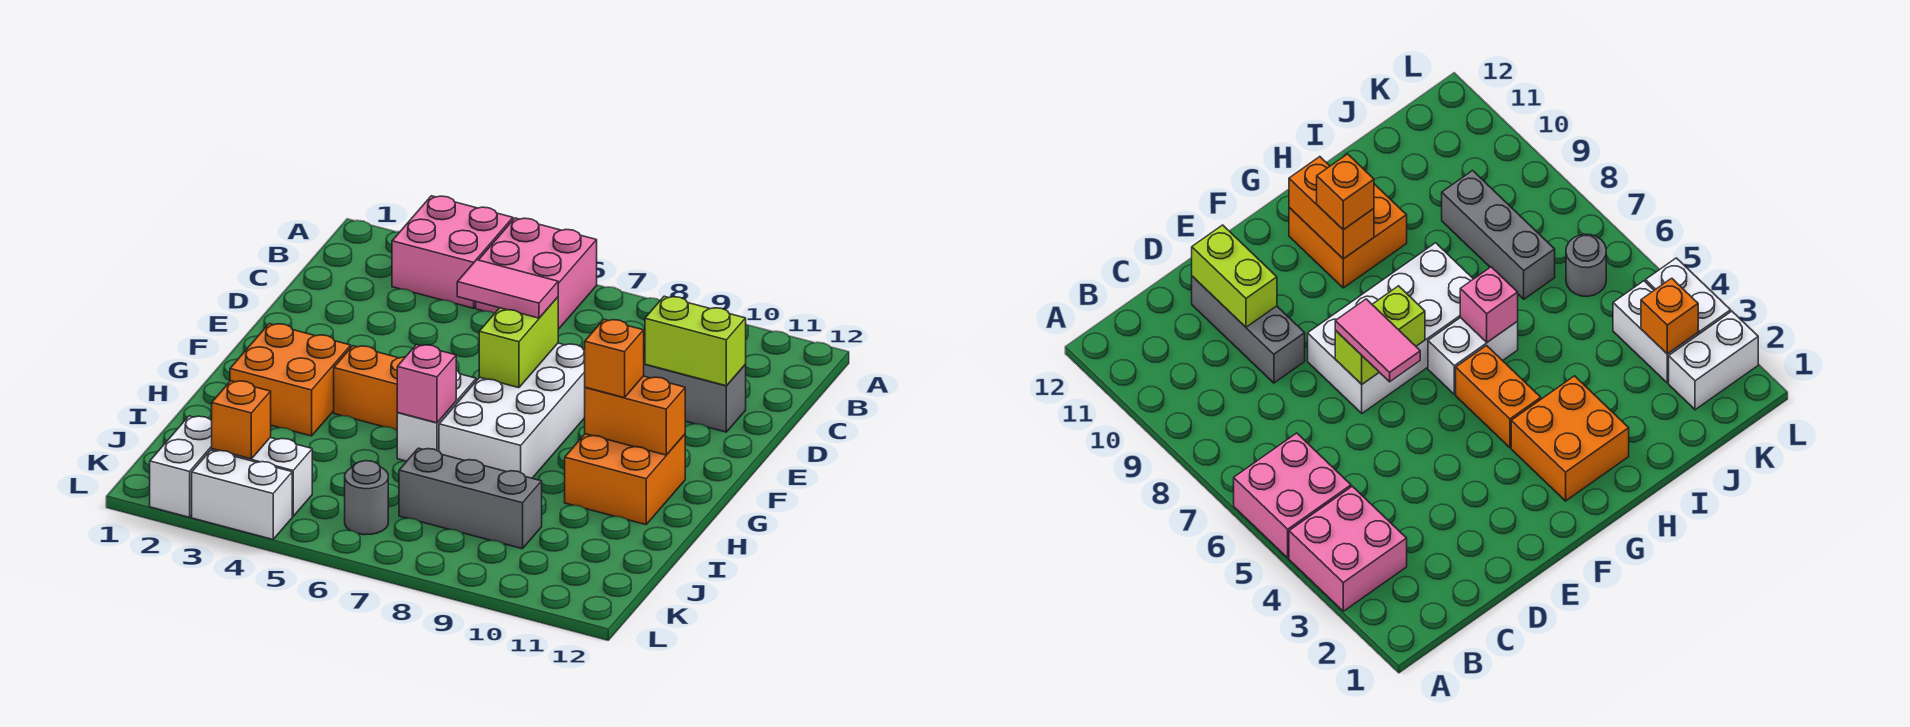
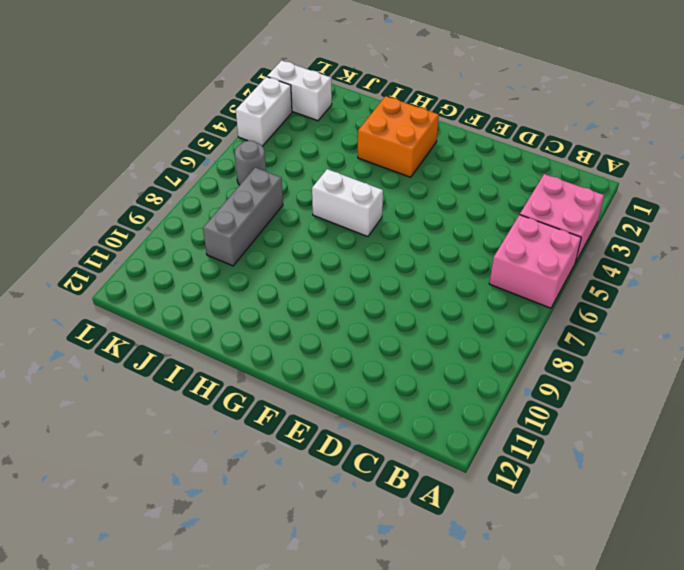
none -> grey 1x3 brick [644,336,746,432]
none -> white 2x4 brick [439,343,585,478]
none -> orange 1x2 brick [334,346,405,430]

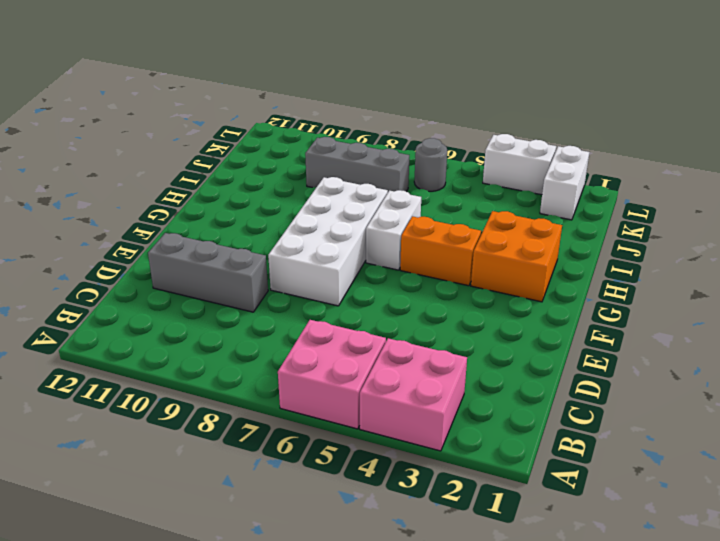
none -> orange 2x2 brick [565,434,685,525]
none -> white 1x2 brick [212,438,312,516]
none -> lime 1x2 brick [645,296,746,386]

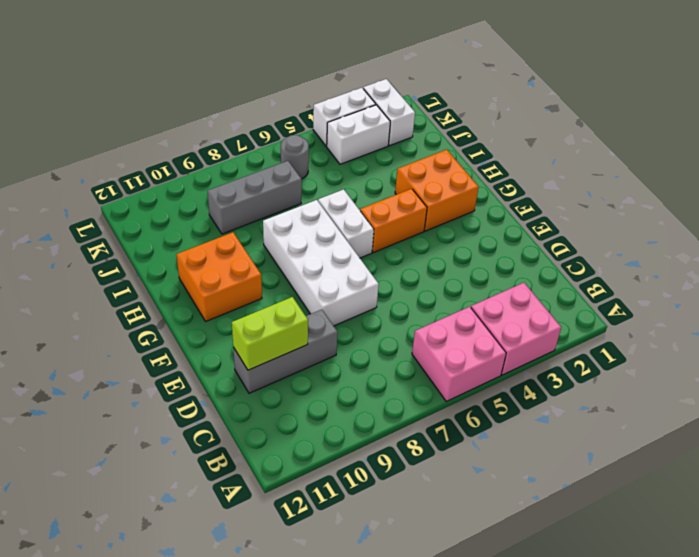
none -> lime 1x2 brick [479,297,558,388]
none -> orange 1x2 brick [585,376,685,455]
none -> pink 1x1 brick [397,345,456,423]

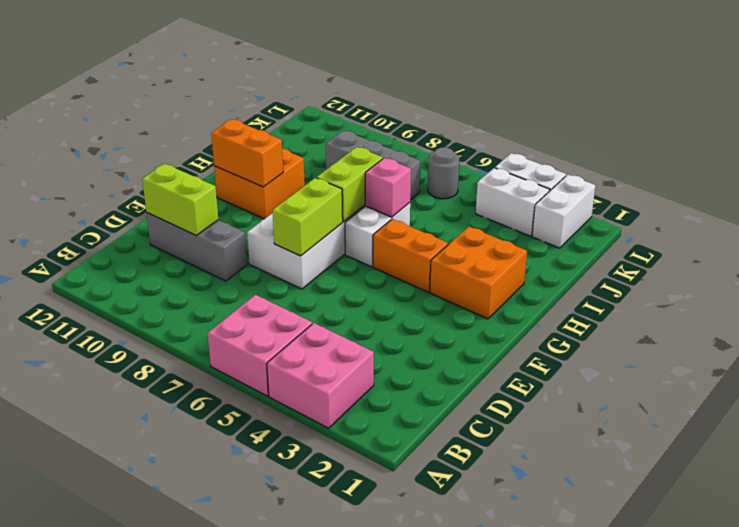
lime 1x2 brick [317,147,383,222] -> none
none -> orange 1x1 brick [211,381,271,459]
none -> pink 1x2 tile [457,260,558,318]
none -> orange 1x1 brick [585,319,644,398]

